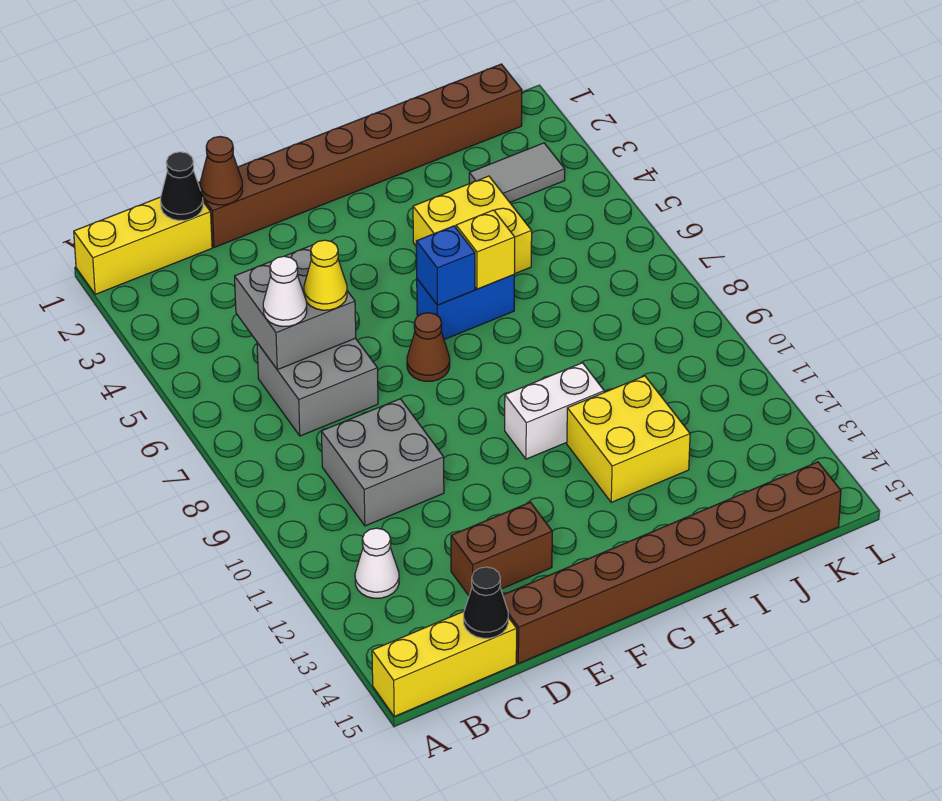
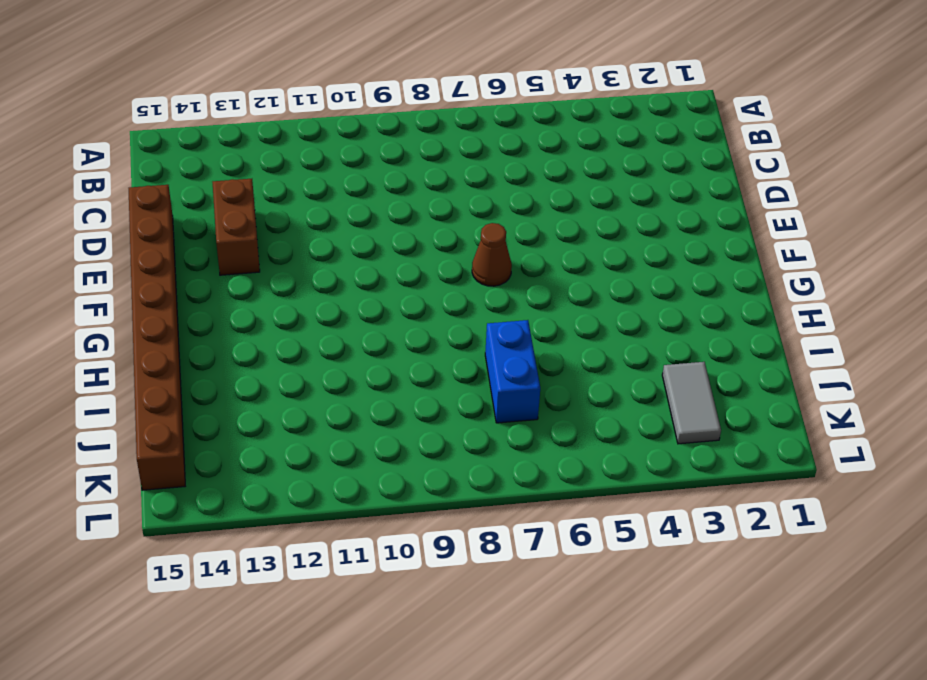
blue 1x2 brick [485,320,540,423] -> blue 1x2 brick moved to [417,275,514,339]
none -> yellow 1x3 brick [74,197,212,294]
none -> yellow 1x3 brick [372,611,517,716]
none -> white 1x1 cone [355,528,399,598]

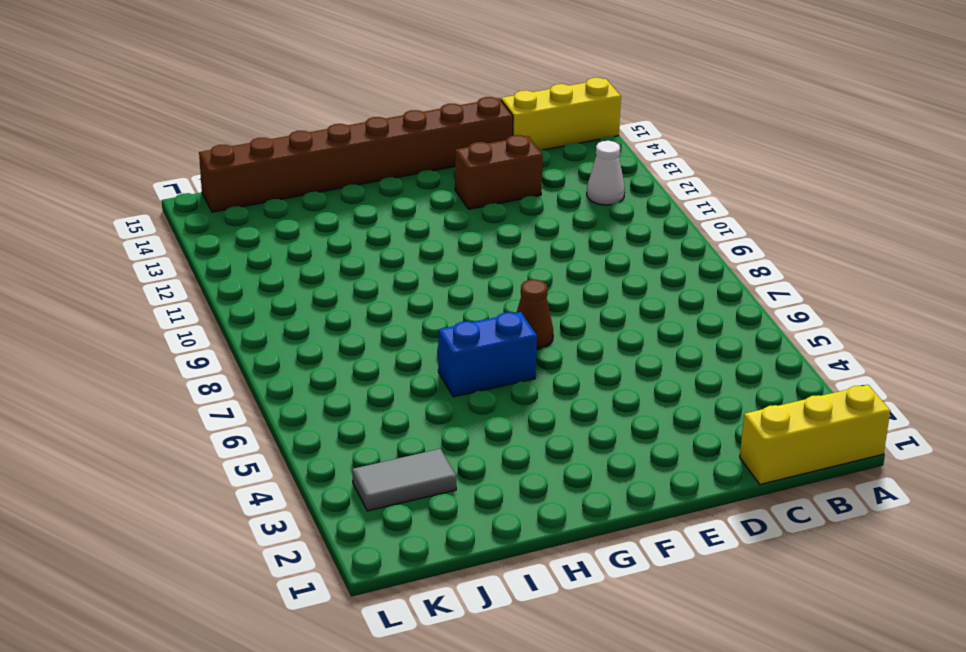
none -> grey 2x2 brick [257,338,378,436]
none -> grey 2x2 brick [321,399,444,526]
none -> brown 1x8 brick [198,64,522,248]

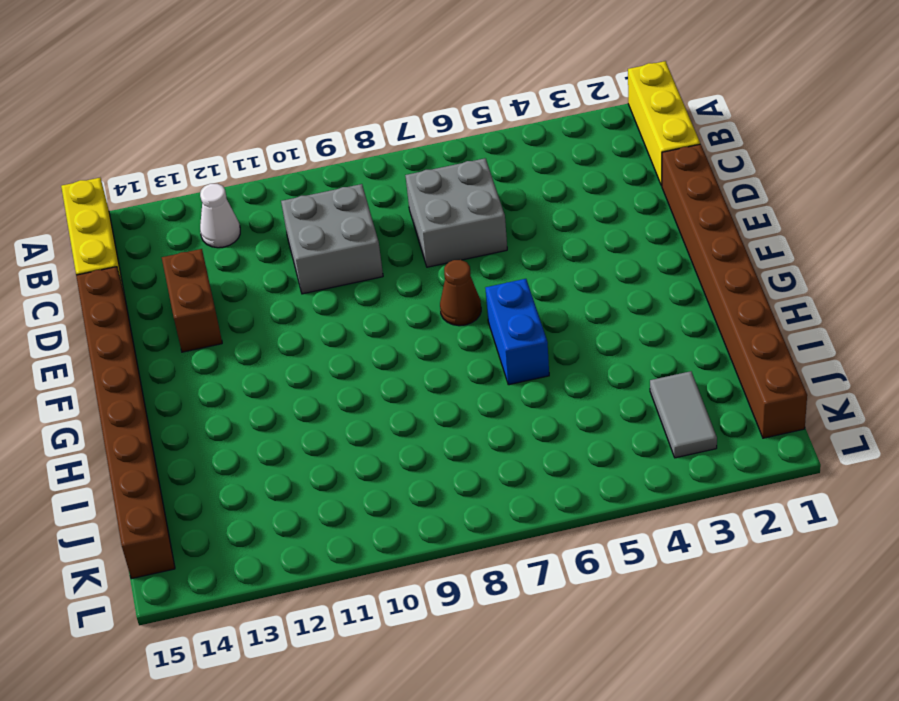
none -> white 1x2 brick [505,363,604,459]
none -> yellow 2x2 brick [413,176,532,274]
none -> yellow 2x2 brick [567,376,690,502]

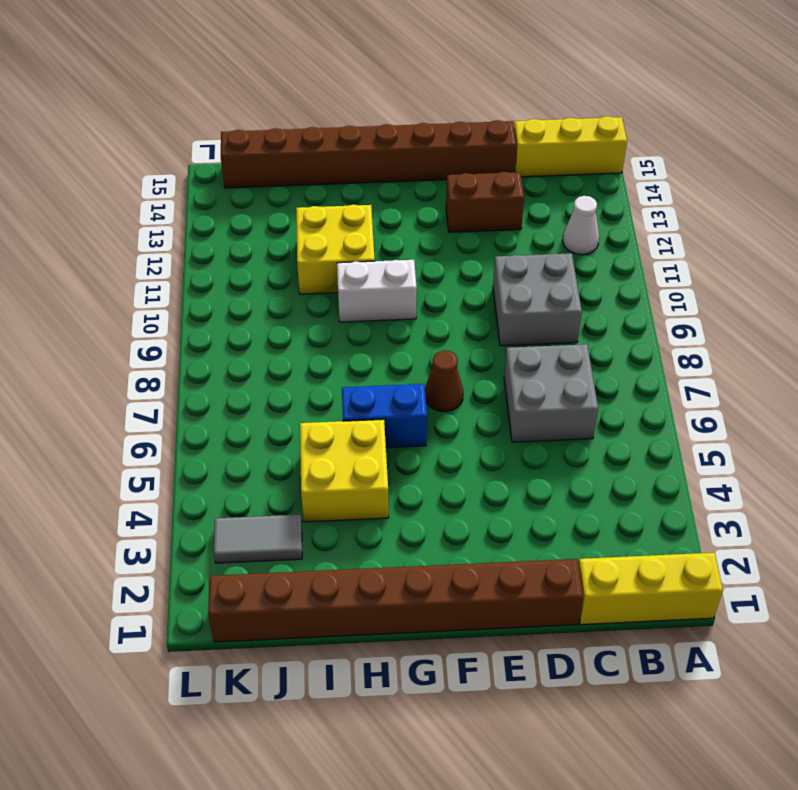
none -> black 1x1 cone [161,152,203,221]
none -> grey 2x2 brick [235,245,356,370]
none -> black 1x1 cone [464,567,508,638]

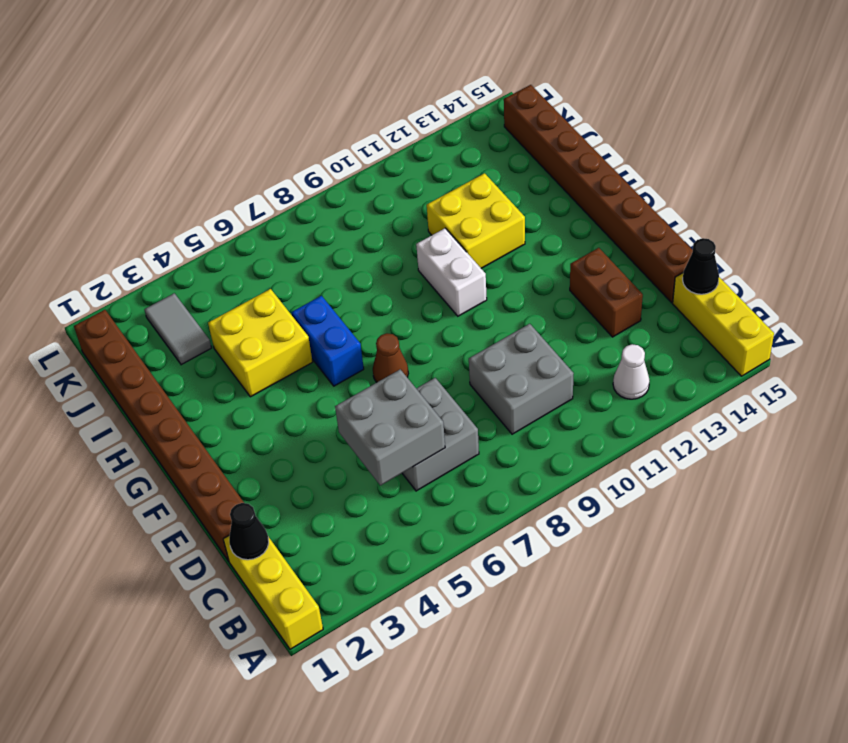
none -> brown 1x1 cone [200,136,243,205]
none -> blue 1x1 brick [416,226,475,305]
none -> yellow 1x1 brick [456,210,515,289]

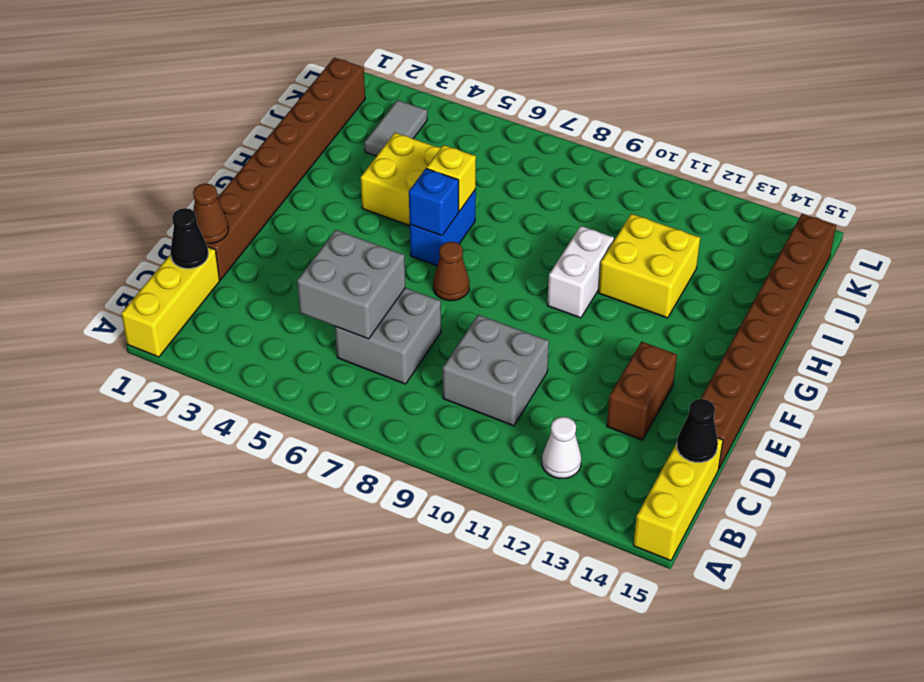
none -> white 1x1 cone [263,256,307,327]
none -> yellow 1x1 cone [304,240,347,310]

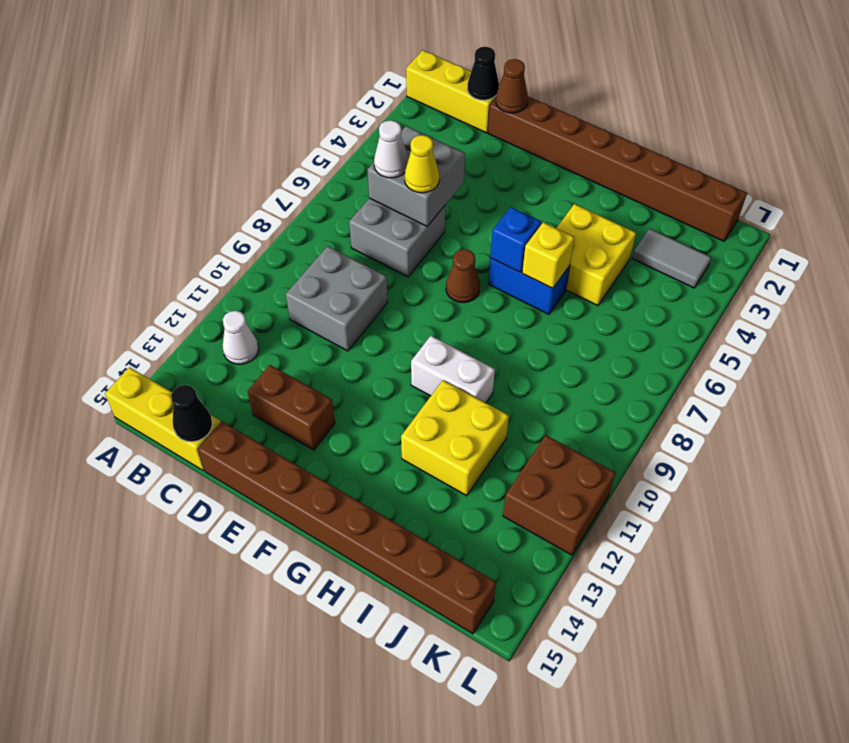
brown 2x2 brick [503,435,615,555] -> none

